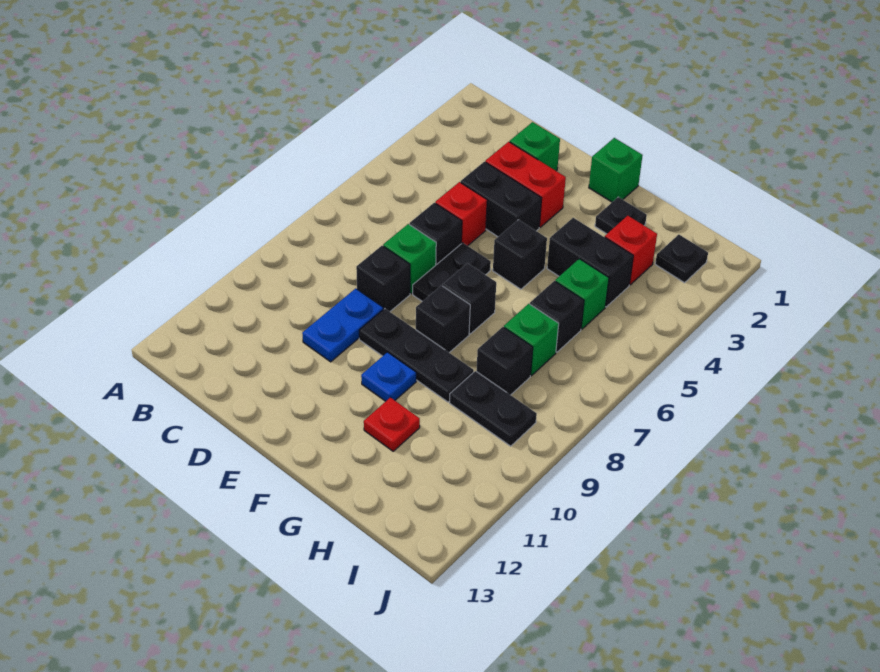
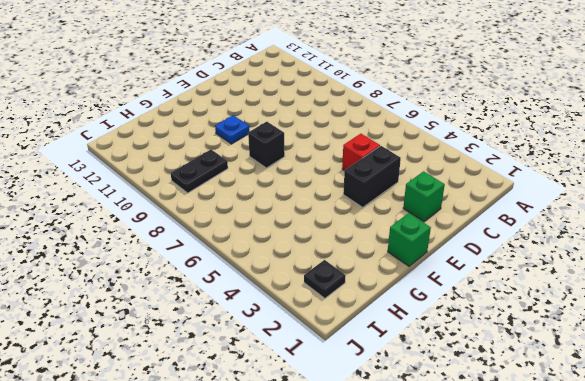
none -> red 1x2 brick [485,142,566,227]
none -> black 1x1 brick [410,203,462,265]
none -> green 1x1 brick [383,224,436,294]

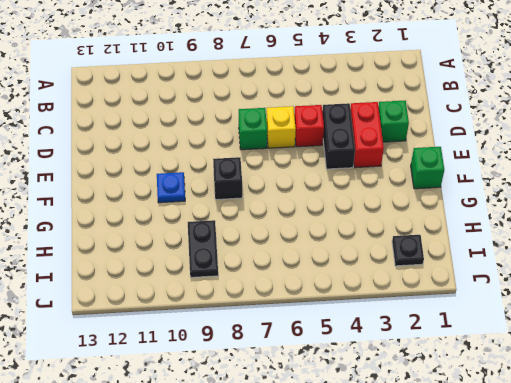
yellow 1x1 brick [266,106,296,148] -> black 1x1 brick [410,203,462,265]
none -> black 1x1 brick [356,246,410,312]
none -> blue 1x2 plate [302,288,383,362]
none -> black 1x2 plate [413,243,491,301]

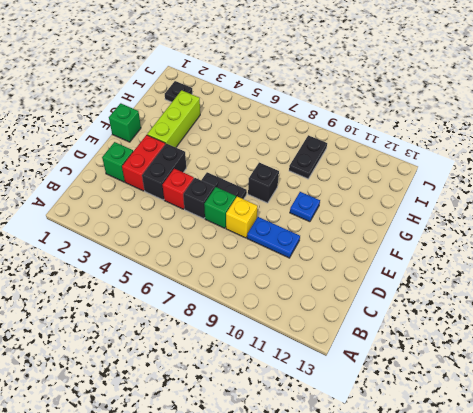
yellow 1x1 brick [226,196,258,238] -> black 1x1 brick [356,246,410,312]
lime 1x3 brick [147,90,200,147] -> red 1x1 brick [605,216,657,285]
none -> black 1x3 plate [359,309,474,402]
none -> black 1x1 brick [493,220,547,289]
none -> black 1x1 brick [443,263,496,334]

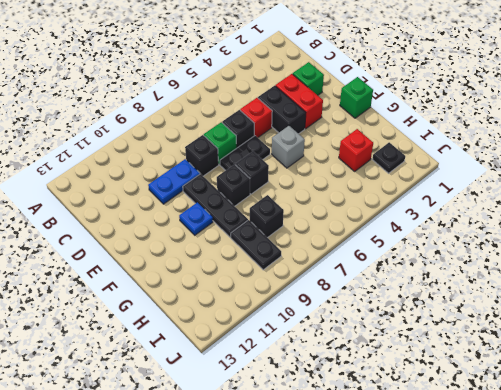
grey 1x1 brick [272,126,305,168] -> black 1x1 brick [493,220,547,289]
none -> black 1x1 plate [595,197,647,234]
none -> black 1x2 brick [547,218,633,307]
none -> red 1x1 plate [364,397,420,451]

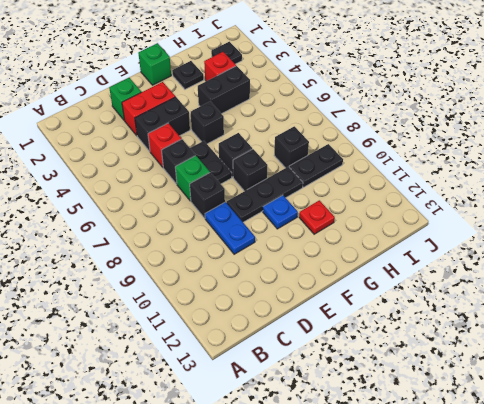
none -> green 1x1 brick [555,259,609,329]
none -> black 1x1 brick [530,281,584,352]
none -> green 1x1 brick [504,304,559,376]

